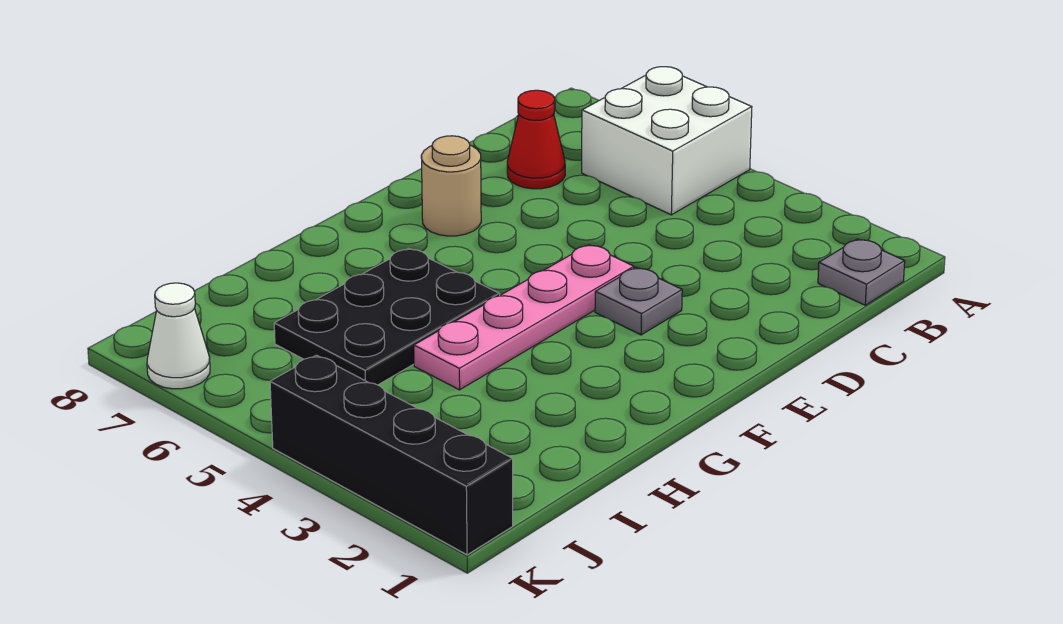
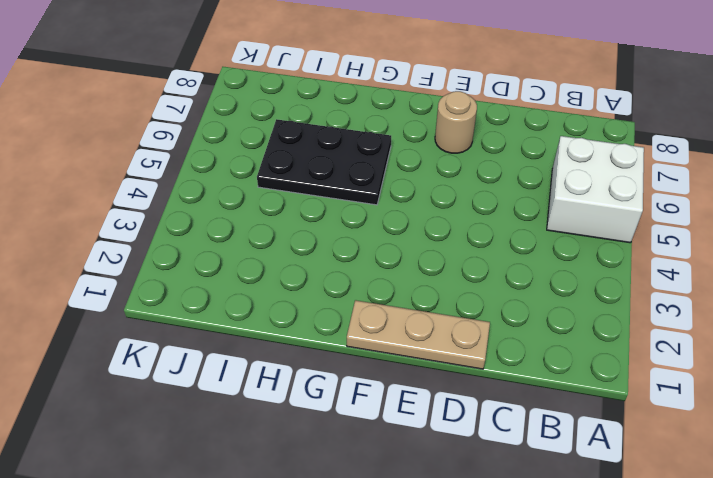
tan 1x3 plate [347,300,490,369] -> none
none -> grey 1x1 plate [818,239,905,305]
none -> red 1x1 cone [507,90,565,189]

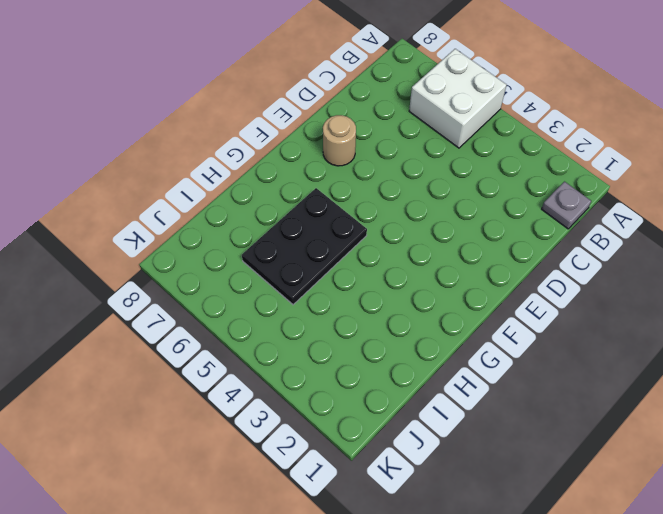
none -> red 1x1 cone [507,90,565,189]
none -> grey 1x1 plate [595,268,682,335]

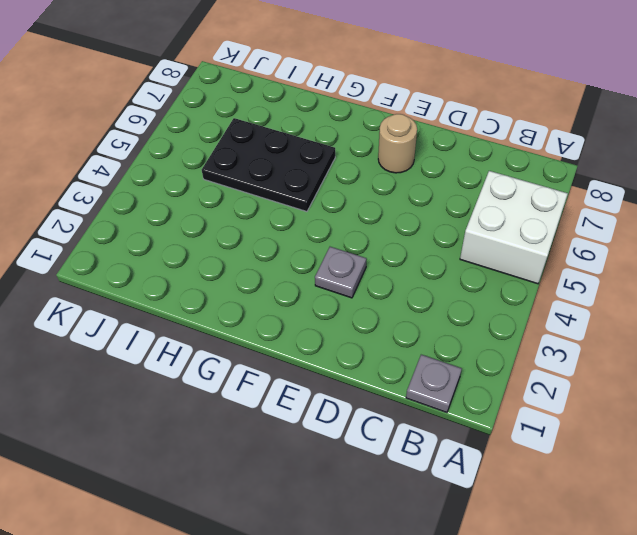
none -> red 1x1 cone [507,90,565,189]
none -> pink 1x4 plate [414,245,634,390]

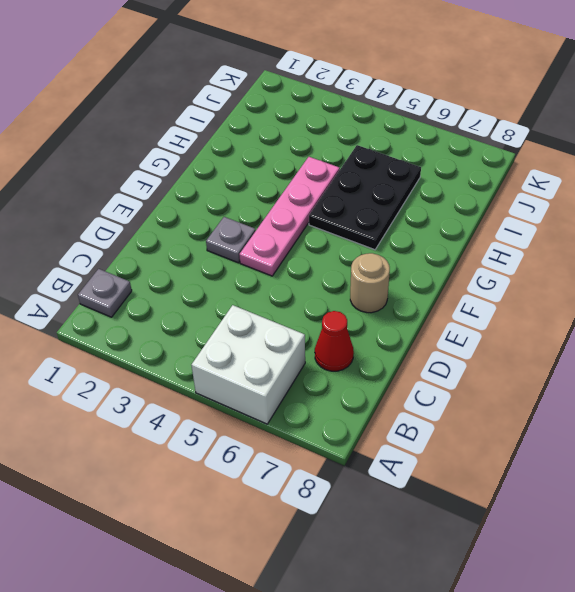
none -> black 1x4 brick [270,355,513,555]
none -> white 1x1 cone [147,283,210,389]

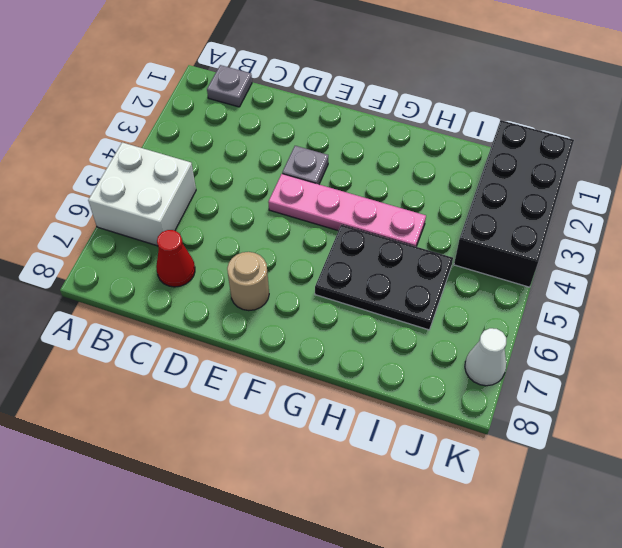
black 2x4 brick [454,120,574,287] -> black 1x4 brick [270,355,513,555]

